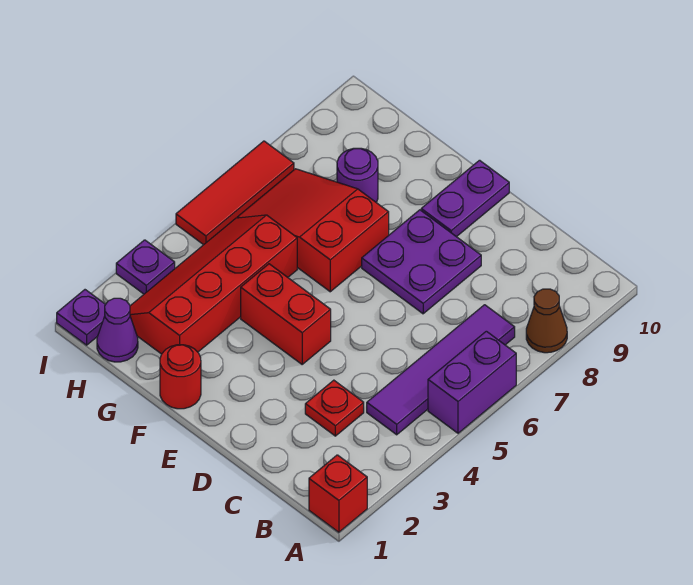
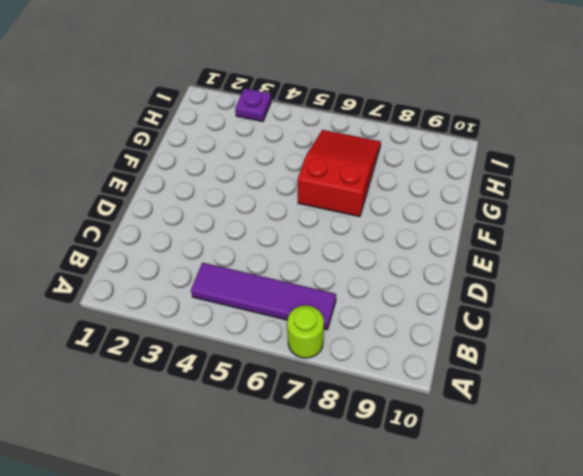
lime 1x1 round brick [287,305,324,358] -> none
none -> red 1x1 brick [309,455,367,532]
none -> purple 1x2 brick [428,331,516,433]
none -> brown 1x1 cone [526,289,567,353]

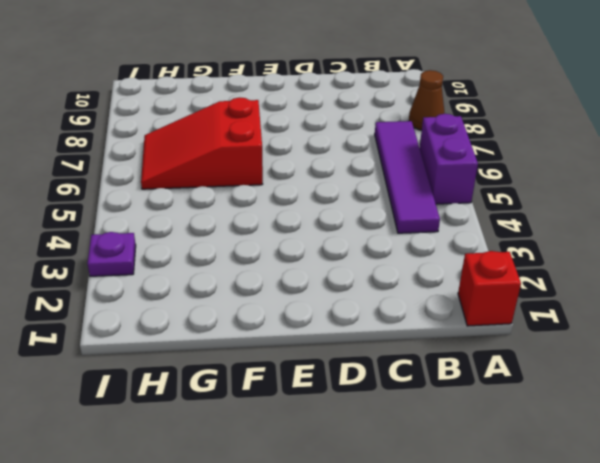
none -> red 1x1 plate [305,380,364,436]
none -> purple 2x2 plate [362,210,481,314]
none -> red 1x2 brick [241,264,331,364]

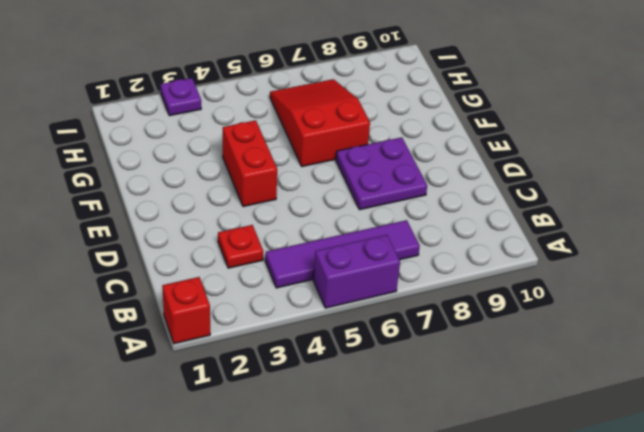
none -> brown 1x1 cone [526,289,567,353]
none -> purple 1x2 plate [421,160,509,237]
none -> red 1x1 round brick [160,345,201,409]

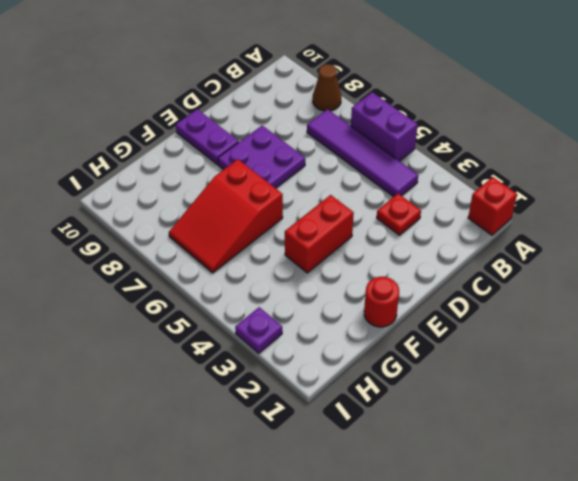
none -> red 2x4 slope [130,215,297,354]
none -> purple 1x1 round brick [337,148,378,202]
none -> purple 1x1 cone [97,298,138,362]

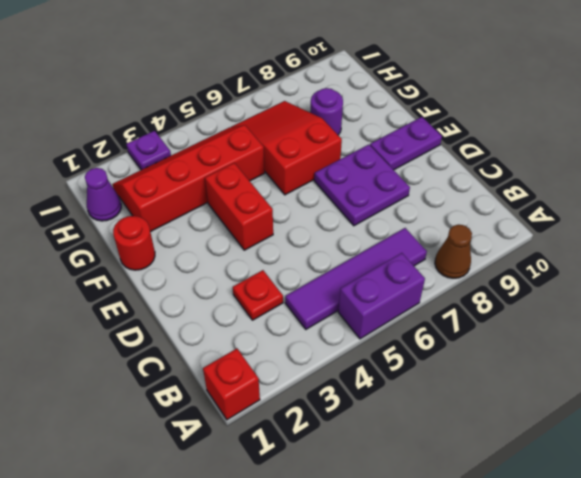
none -> purple 1x1 plate [57,290,106,345]
none -> red 1x3 tile [176,141,294,245]

